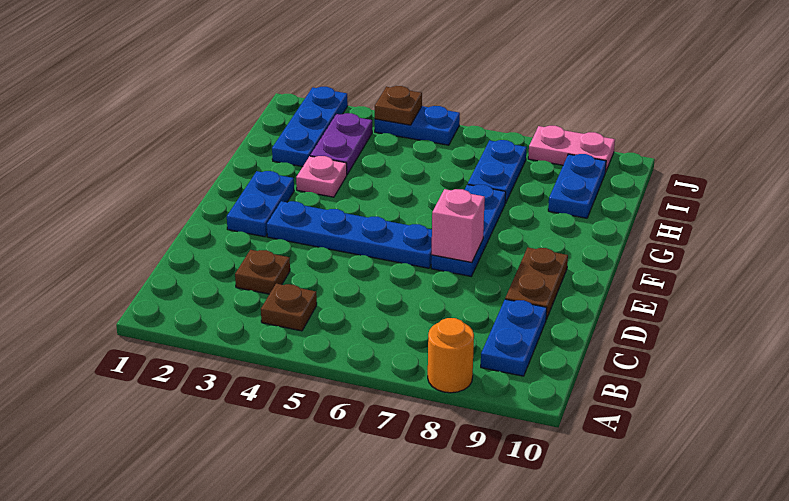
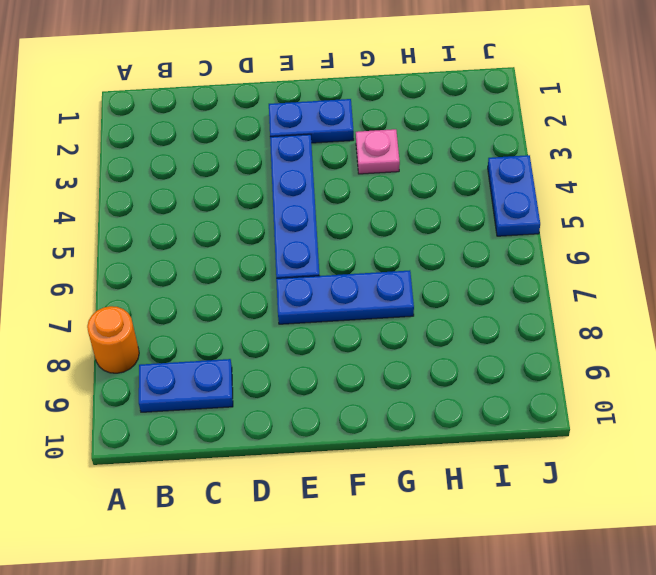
none -> brown 1x1 plate [261,284,317,331]
none -> brown 1x1 plate [235,250,290,294]
none -> brown 1x2 plate [505,248,568,319]

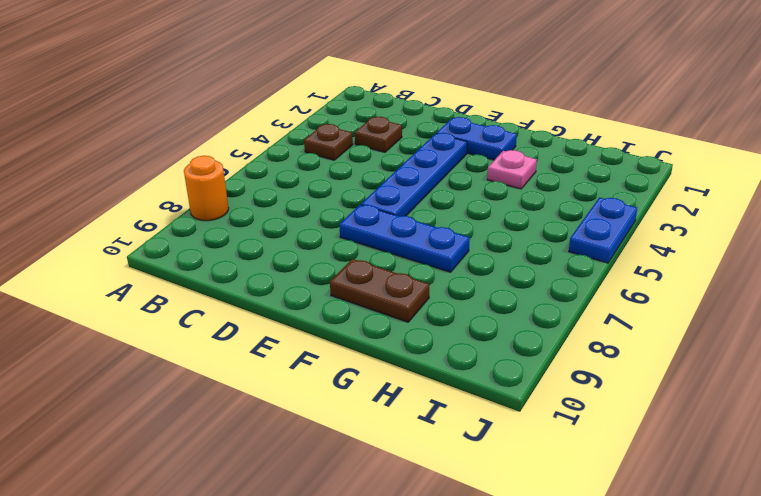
brown 1x2 plate [330,259,429,322] -> brown 1x2 plate moved to [505,248,568,319]
none -> blue 1x2 plate [481,299,547,376]
none -> blue 1x3 plate [272,87,348,167]
none -> purple 1x2 plate [310,113,372,174]

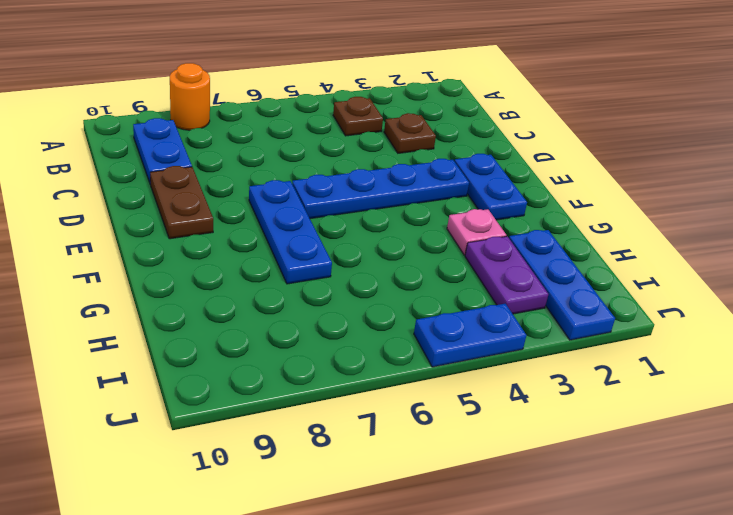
none -> blue 1x2 plate [468,140,527,203]
none -> blue 1x2 plate [548,154,606,218]
none -> pink 1x2 plate [528,126,615,172]

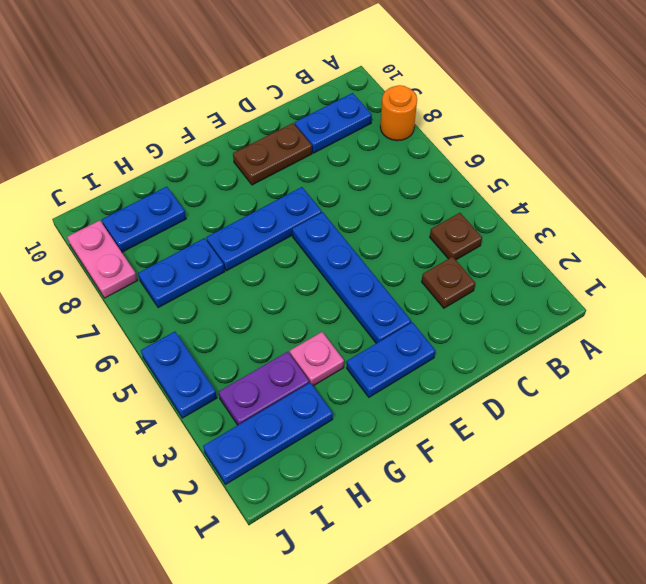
none -> pink 1x1 brick [432,189,485,262]
none -> brown 1x1 plate [375,86,422,125]

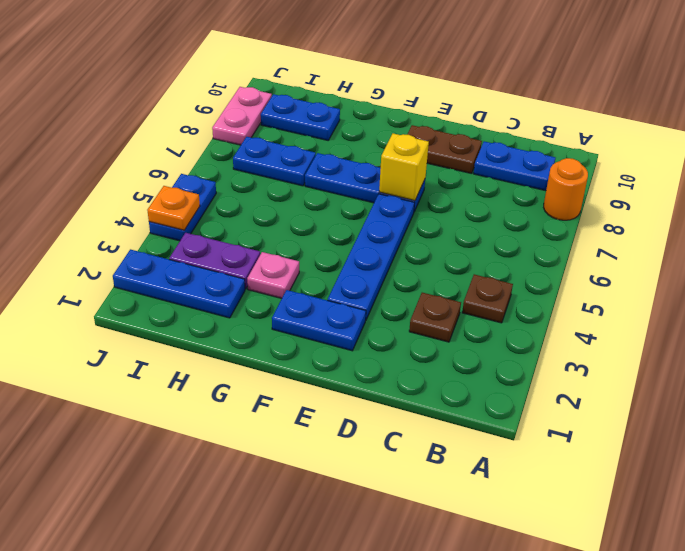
yellow 1x1 brick [379,133,429,201] -> pink 1x1 brick [432,189,485,262]
orange 1x1 plate [147,186,200,230] -> brown 1x1 plate [375,86,422,125]

